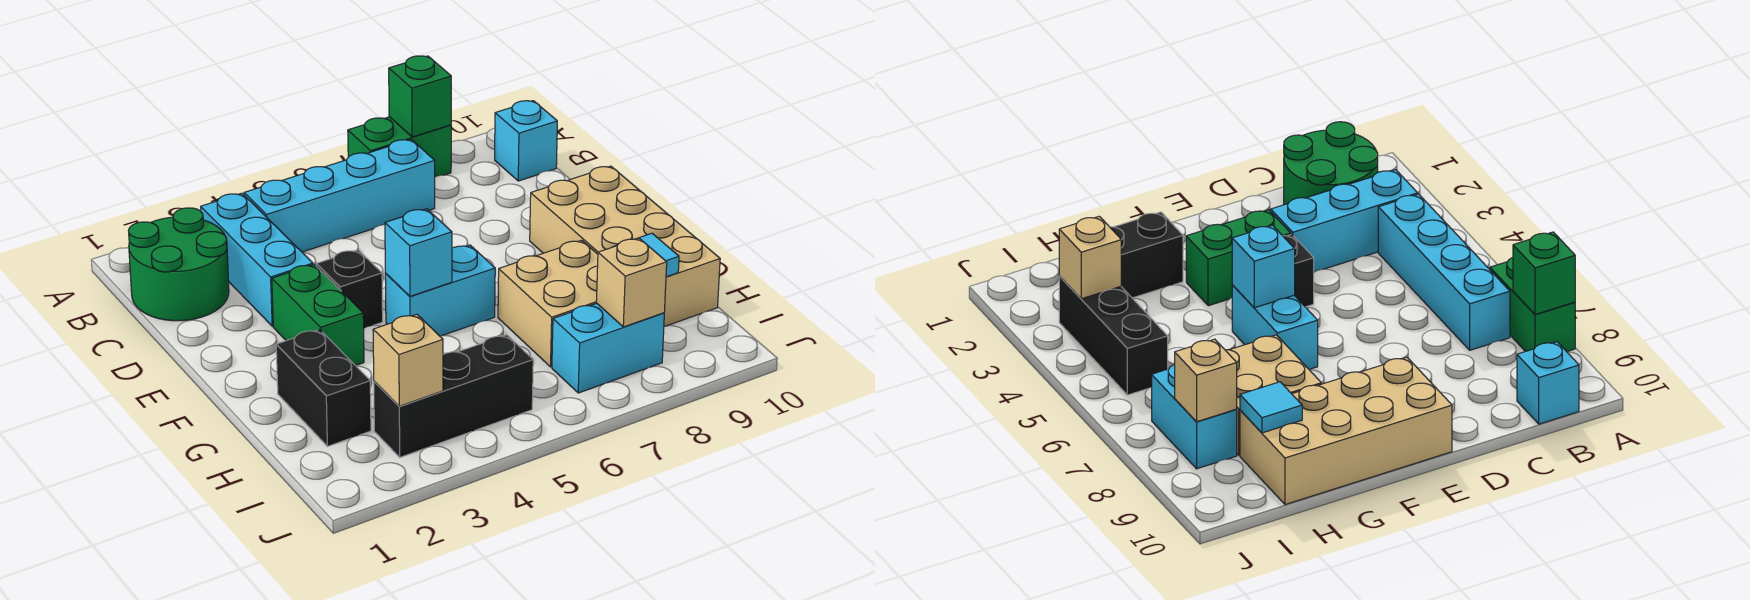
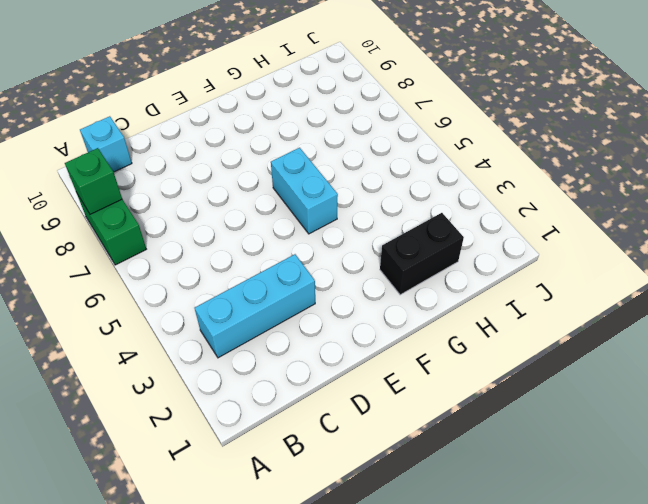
none -> green 2x2 round brick [129,208,229,321]
none -> cyan 1x4 brick [244,139,435,252]
none -> green 1x2 brick [272,264,364,366]

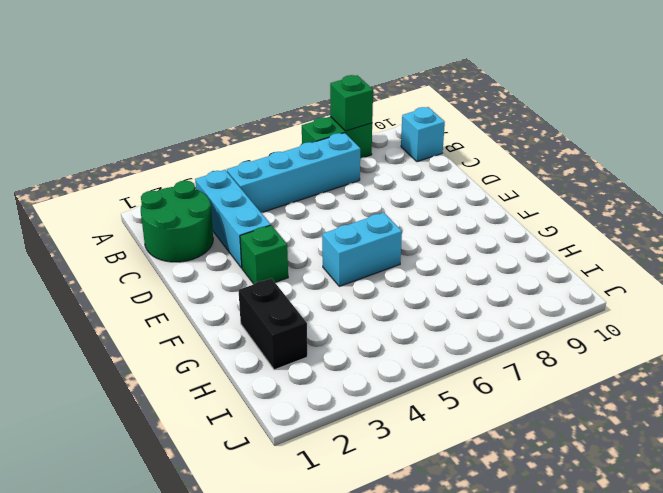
green 1x1 brick [240,225,288,284] -> green 1x2 brick [272,264,364,366]
none -> black 1x1 brick [316,250,383,328]
none -> tan 2x4 brick [530,166,720,327]
none -> tan 2x2 brick [498,240,598,367]

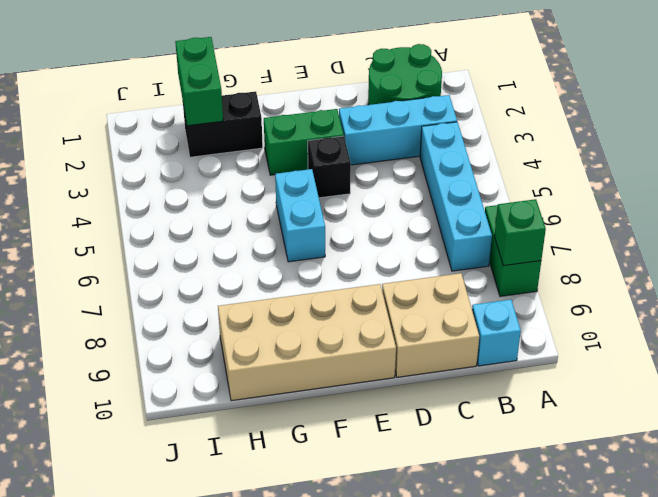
tan 2x2 brick [382,273,479,377] -> tan 2x2 brick moved to [498,240,598,367]
green 1x2 brick [175,37,223,126] -> none
none -> black 1x3 brick [374,335,533,457]
none -> cyan 1x2 brick [552,303,664,393]
none -> cyan 1x1 brick [385,209,452,296]

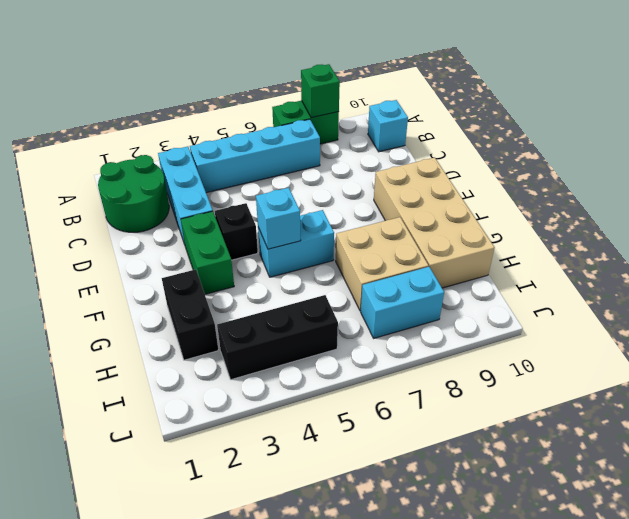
none -> cyan 1x1 tile [613,233,679,277]
none -> tan 1x1 brick [373,314,443,406]
none -> tan 1x1 brick [596,238,667,327]

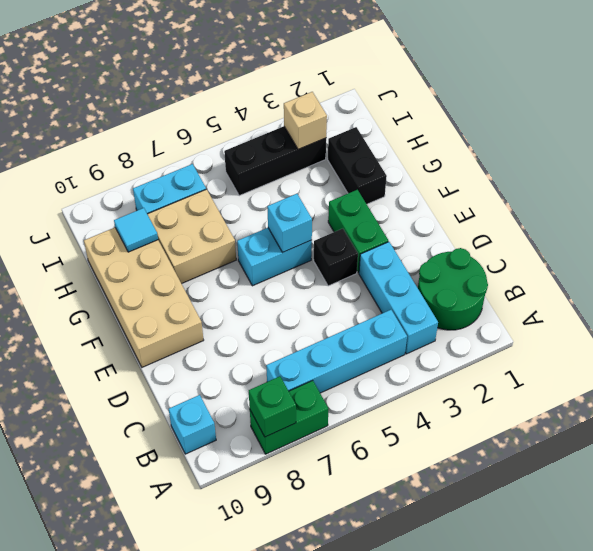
none -> tan 1x1 brick [596,238,667,327]

